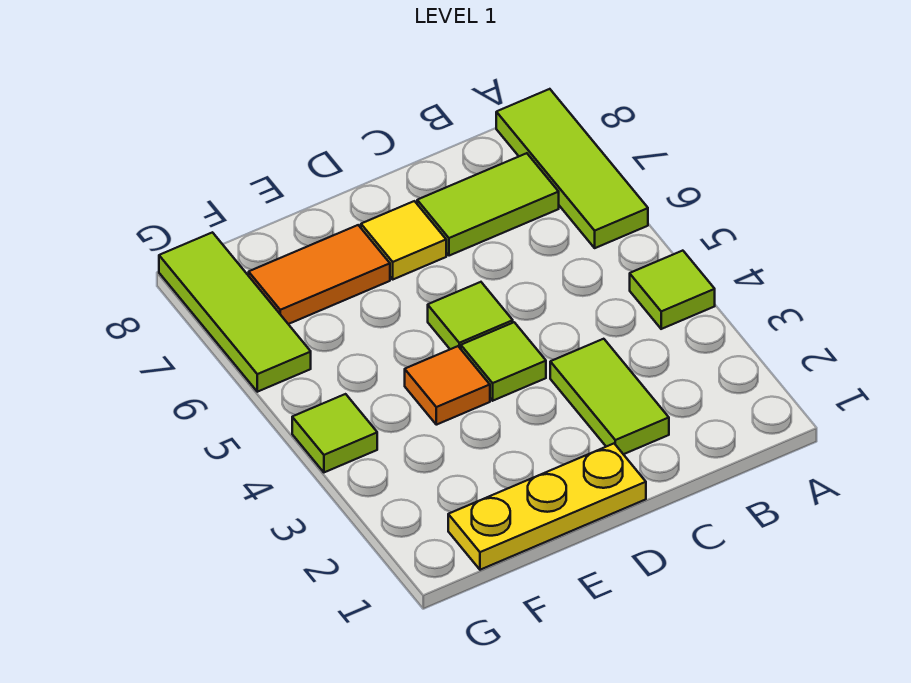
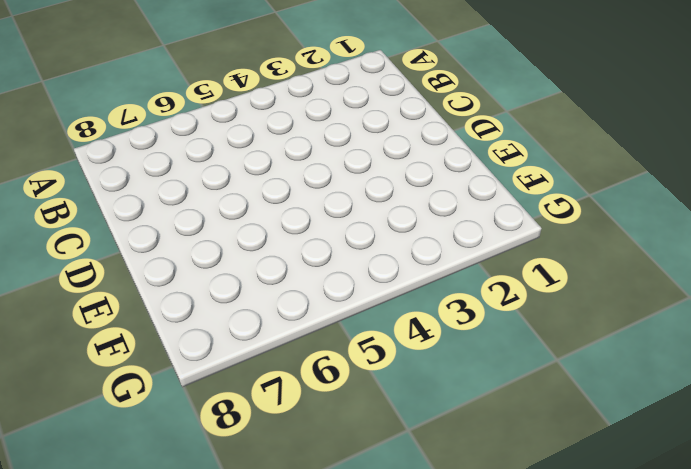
none -> lime 1x1 tile [630,251,715,329]
none -> lime 1x3 tile [496,89,648,248]
none -> lime 1x2 tile [417,153,559,256]

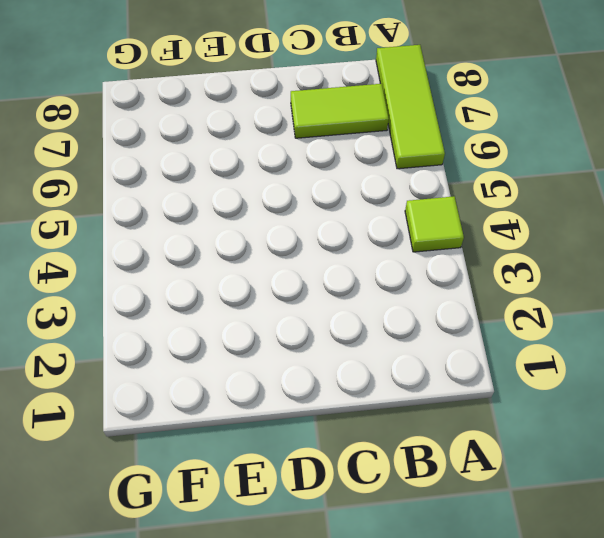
none -> lime 1x2 tile [550,339,669,454]
none -> yellow 1x3 plate [448,444,646,570]
none -> lime 1x1 tile [461,322,546,401]

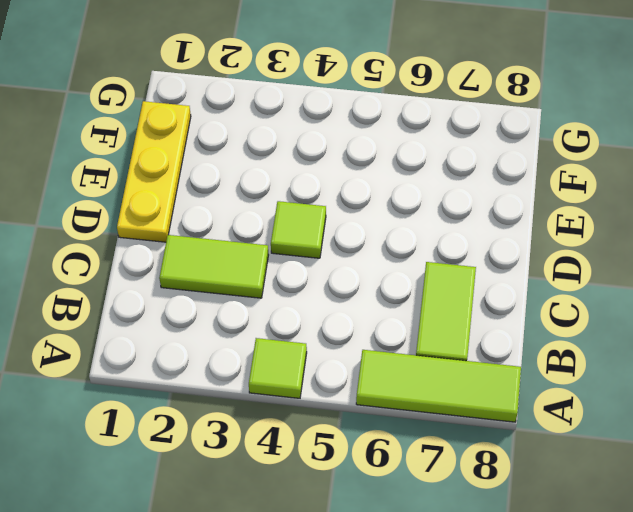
none -> lime 1x1 tile [428,282,513,349]
none -> yellow 1x1 tile [361,201,446,279]
none -> orange 1x1 tile [405,346,490,425]

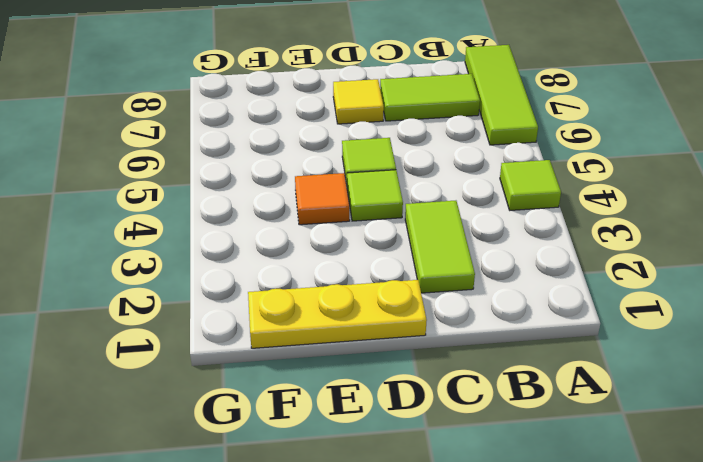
none -> orange 1x2 tile [249,225,390,324]
none -> lime 1x1 tile [292,394,377,472]
none -> lime 1x3 tile [159,232,311,392]

